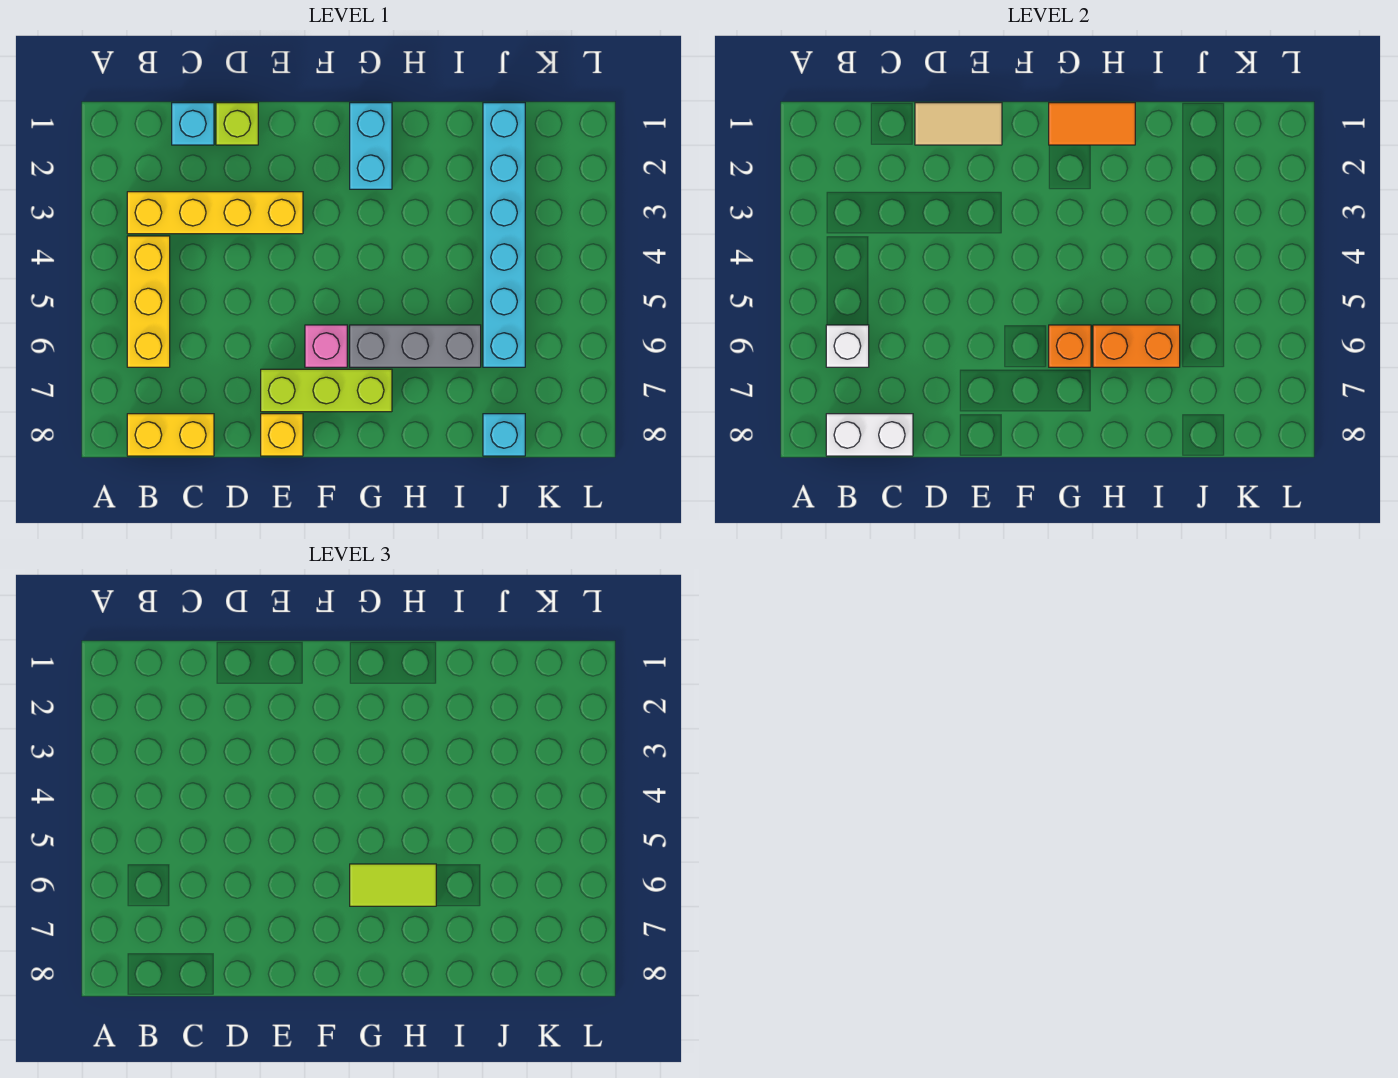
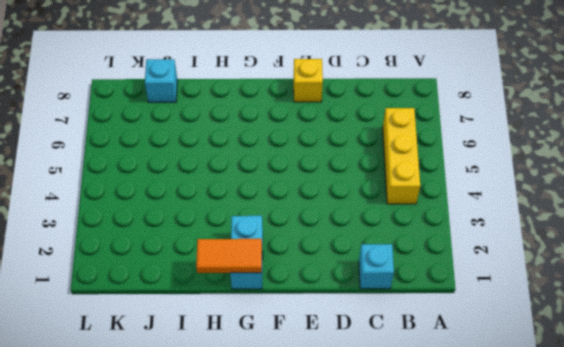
none -> yellow 1x4 brick [127,192,303,234]
none -> yellow 1x2 brick [127,414,214,456]
none -> lime 1x1 brick [216,103,258,145]

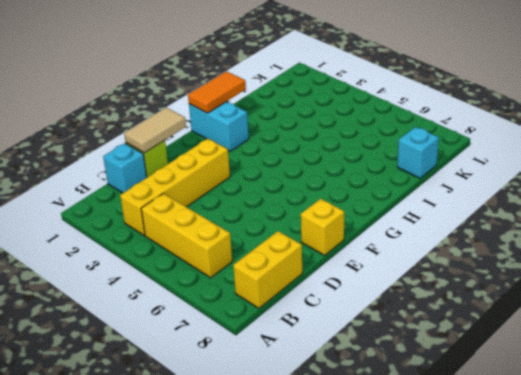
none -> lime 1x3 brick [261,369,392,412]
none -> pink 1x1 brick [305,325,347,367]
none -> grey 1x3 brick [350,325,481,367]

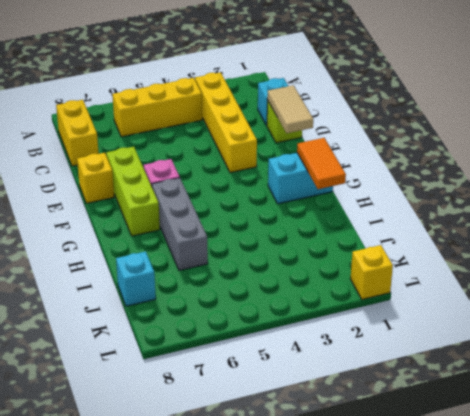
yellow 1x1 brick [351,245,393,299] -> none
none -> cyan 1x6 brick [483,103,525,367]
none -> white 1x1 brick [826,325,869,367]
none -> white 1x2 brick [826,414,913,456]

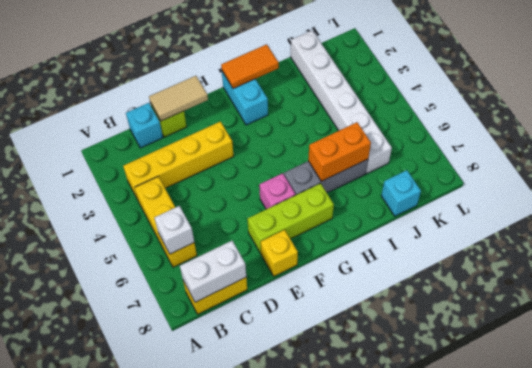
white 1x6 brick [291,30,392,173] -> cyan 1x6 brick [483,103,525,367]
none -> orange 1x1 brick [1049,325,1091,367]
none -> lime 1x2 tile [350,864,436,906]

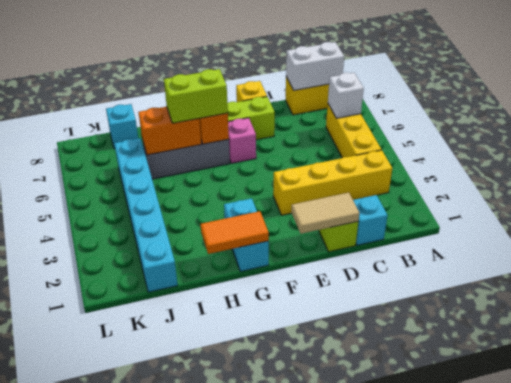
lime 1x2 brick [164,69,228,123] -> lime 1x2 tile [350,864,436,906]

